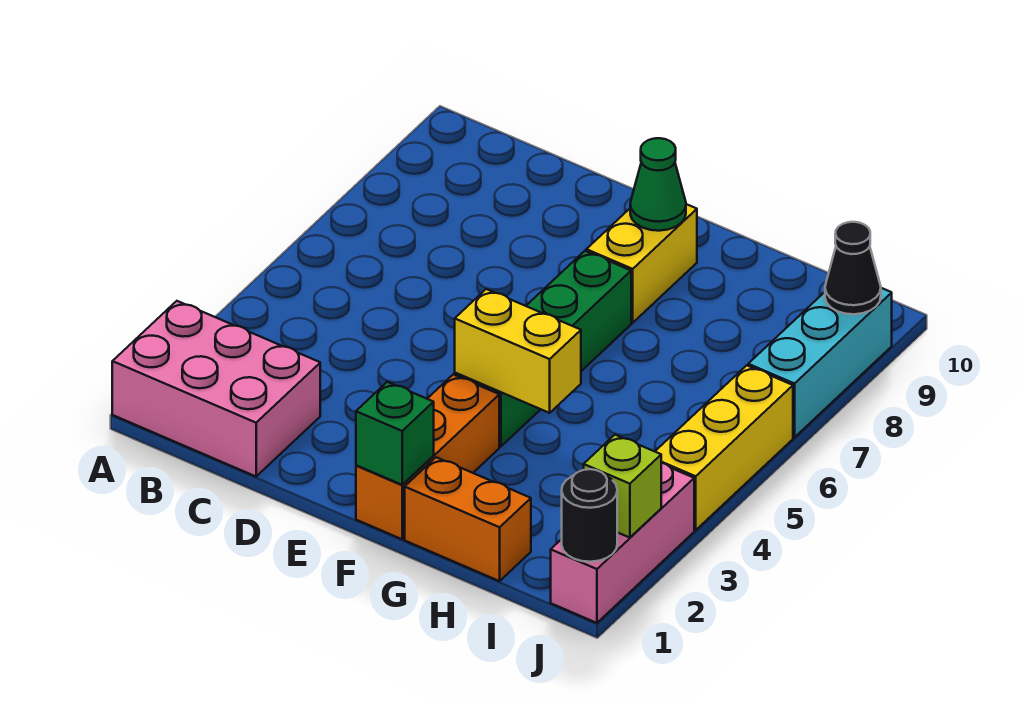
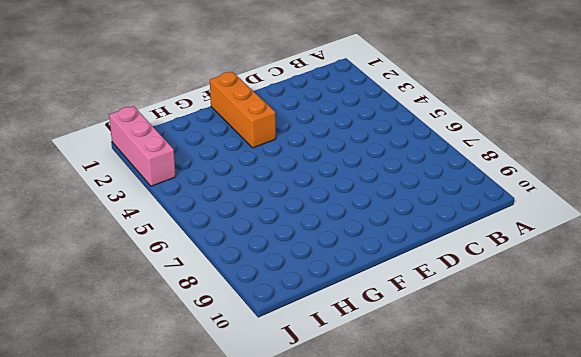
none -> pink 2x3 brick [112,301,320,476]
none -> green 1x4 brick [455,251,631,446]
none -> yellow 1x2 brick [586,204,697,323]

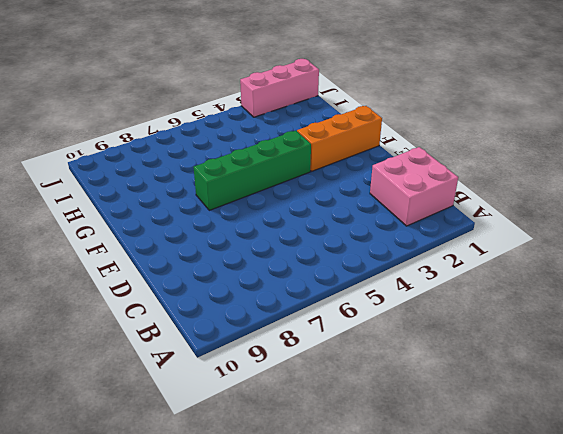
pink 2x2 brick [370,147,458,226] -> pink 2x3 brick [112,301,320,476]
none -> yellow 1x2 brick [586,204,697,323]
none -> orange 1x2 brick [405,457,531,581]
none -> yellow 1x3 brick [655,365,793,530]

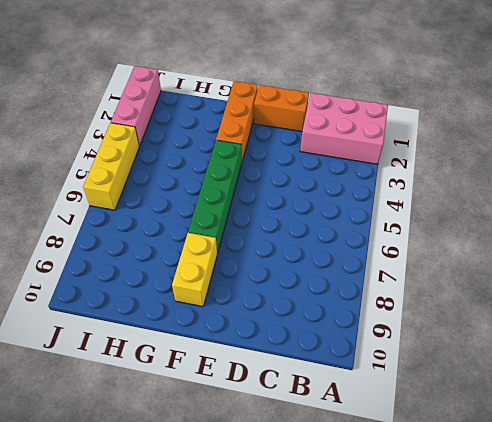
orange 1x2 brick [254,85,309,131] -> orange 1x2 brick moved to [405,457,531,581]
none -> cyan 1x3 brick [748,288,892,437]
none -> green 1x1 brick [356,382,434,485]
none -> yellow 1x2 brick [455,289,581,413]

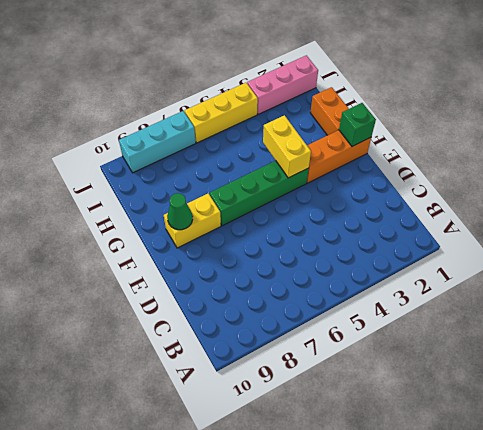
none -> pink 2x3 brick [112,301,320,476]
none -> black 1x1 round brick [562,469,617,562]
none -> lime 1x1 brick [584,435,661,538]

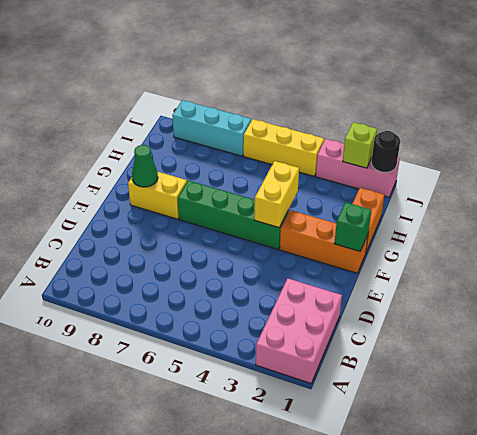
none -> black 1x1 cone [825,222,881,314]

